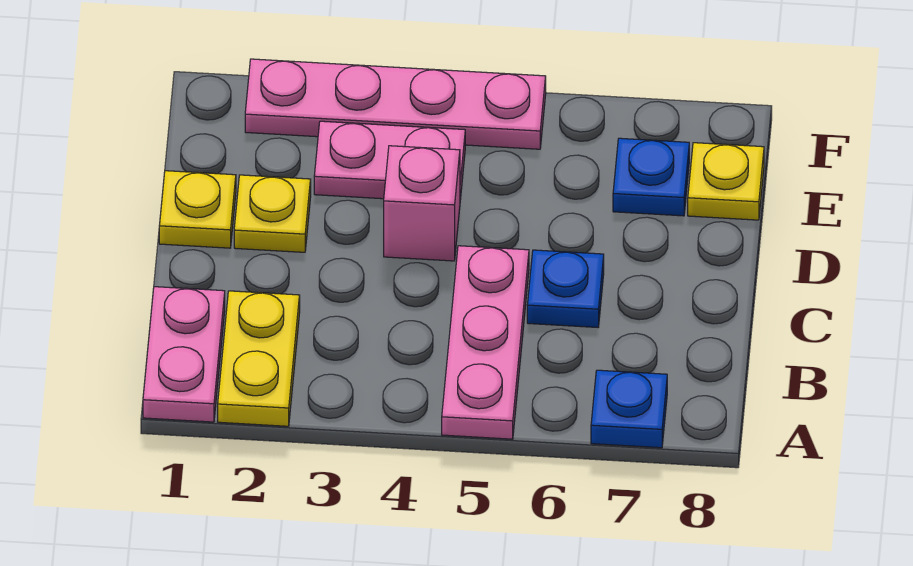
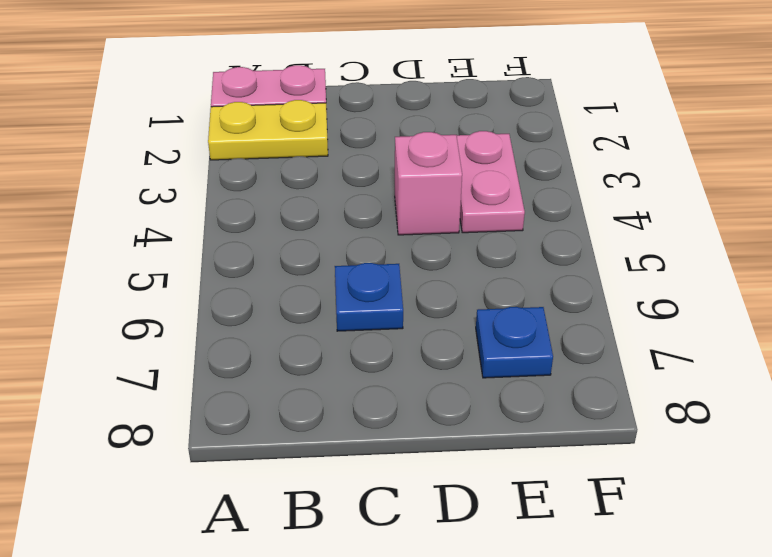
none -> pink 1x3 plate [442,246,529,439]
none -> blue 1x1 plate [591,370,667,448]
none -> yellow 1x1 plate [159,171,236,248]

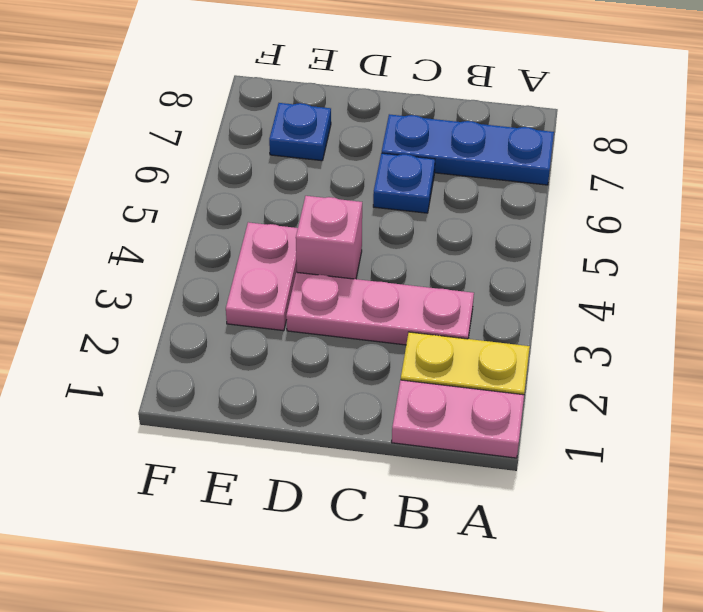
blue 1x3 plate [382,114,554,185] -> blue 1x1 plate [591,370,667,448]
pink 1x3 plate [286,272,474,345] -> pink 1x3 plate moved to [442,246,529,439]
none -> yellow 1x1 plate [159,171,236,248]
none -> yellow 1x1 plate [234,175,311,252]
none -> yellow 1x1 plate [688,143,764,220]

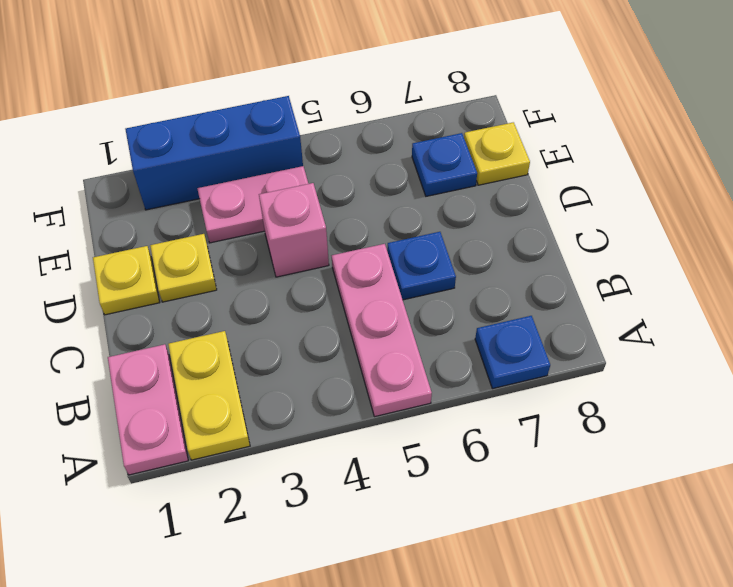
blue 1x3 brick [125,96,303,210] -> pink 1x4 plate [245,59,546,149]

